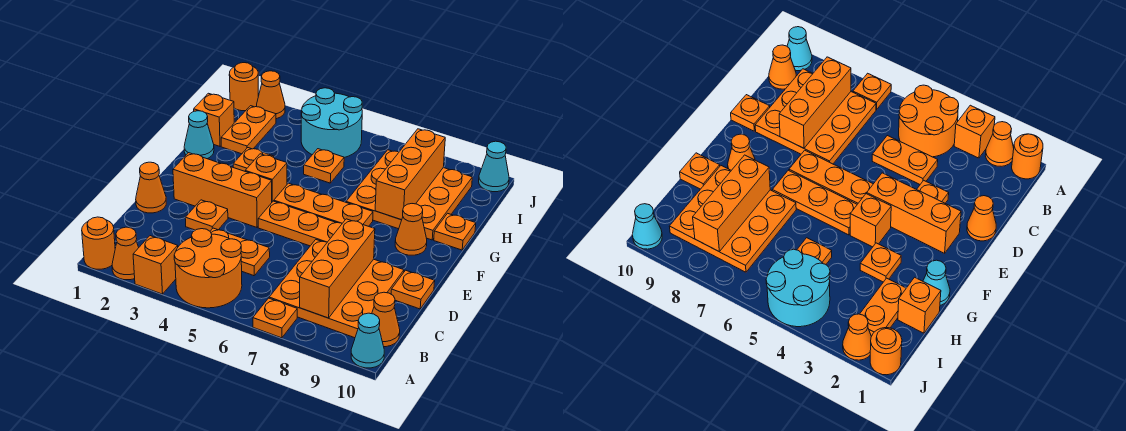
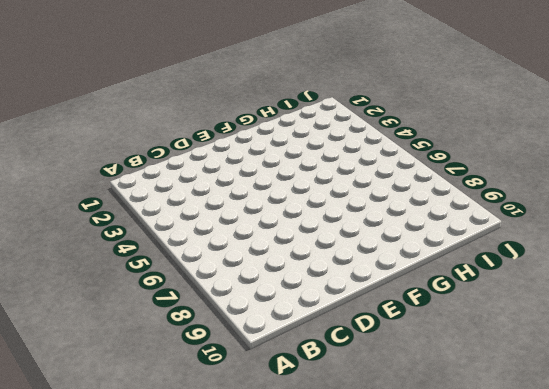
none -> orange 1x1 round brick [82,217,115,269]
none -> orange 1x1 cone [112,227,139,280]
none -> orange 1x1 brick [133,236,178,294]
none -> orange 2x2 round brick [174,229,242,308]

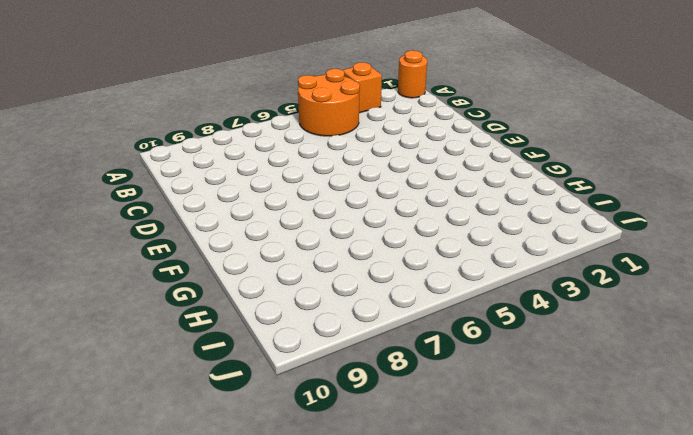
none -> orange 1x1 cone [112,227,139,280]
none -> orange 1x1 plate [253,298,297,338]
none -> cyan 1x1 cone [351,313,384,368]
none -> orange 3x3 plate [269,240,404,338]

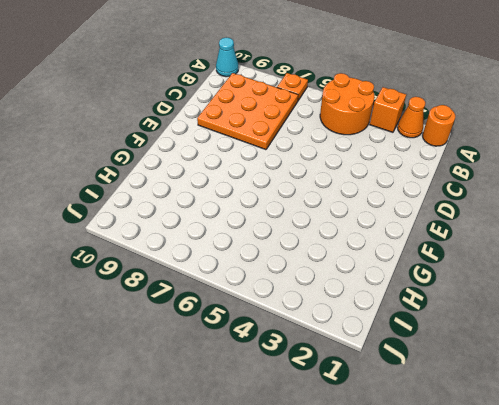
none -> orange 1x1 cone [372,292,400,347]
none -> orange 1x2 plate [210,228,270,276]
none -> orange 1x1 cone [136,162,166,213]
none -> orange 1x1 plate [185,200,228,231]

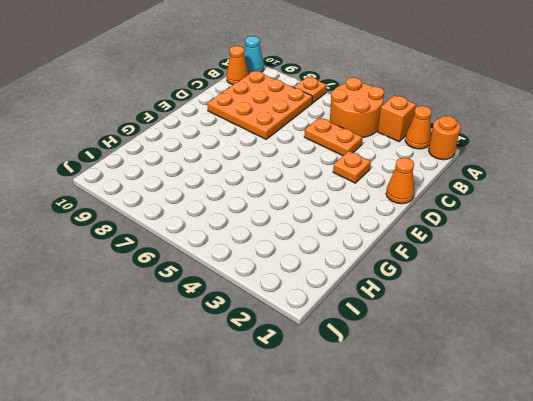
none -> orange 1x1 plate [391,270,435,309]
none -> orange 1x3 brick [173,153,272,227]
none -> orange 1x3 plate [258,201,342,246]
none -> orange 1x1 brick [245,154,287,202]

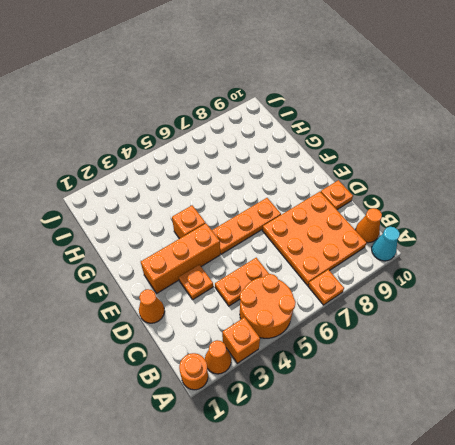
none -> orange 1x3 plate [274,183,373,226]
none -> orange 1x1 cone [395,204,427,255]
none -> cyan 1x1 cone [184,111,214,159]
none -> orange 1x1 plate [233,148,274,171]

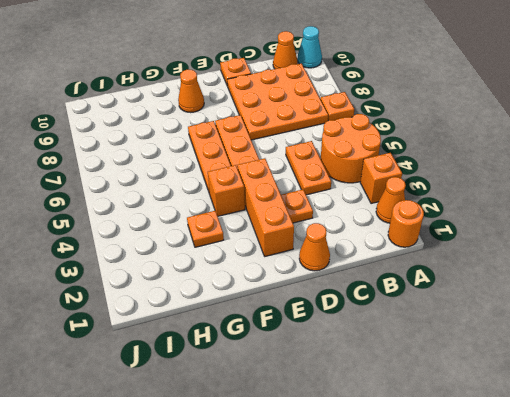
none -> cyan 1x1 cone [184,111,214,159]
none -> orange 3x3 plate [346,150,472,240]
none -> orange 1x1 plate [434,213,476,250]
none -> orange 1x1 brick [194,93,234,146]

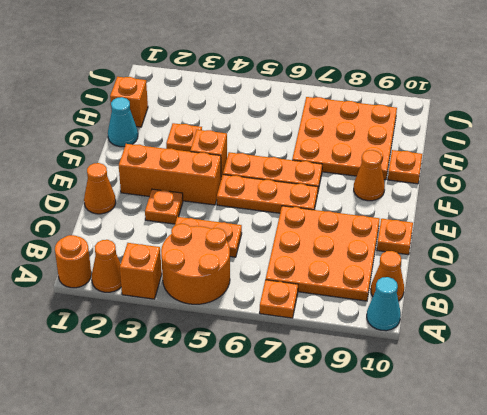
none -> orange 1x2 plate [221,106,276,154]
none -> orange 1x1 plate [304,149,344,183]
none -> cyan 2x2 round brick [301,88,362,158]
none -> orange 1x1 round brick [229,63,258,111]

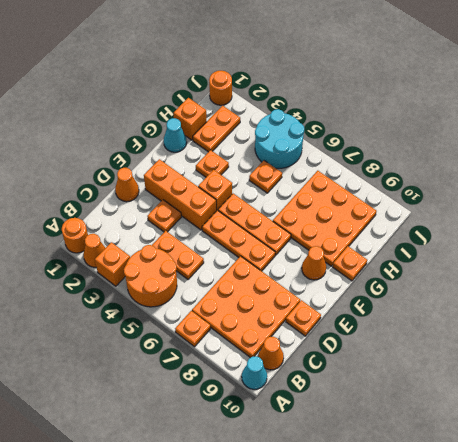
none -> orange 1x1 cone [256,71,285,119]
none -> cyan 1x1 cone [479,141,509,192]
none -> orange 1x3 brick [300,219,375,318]
none -> orange 1x3 brick [375,129,445,220]

